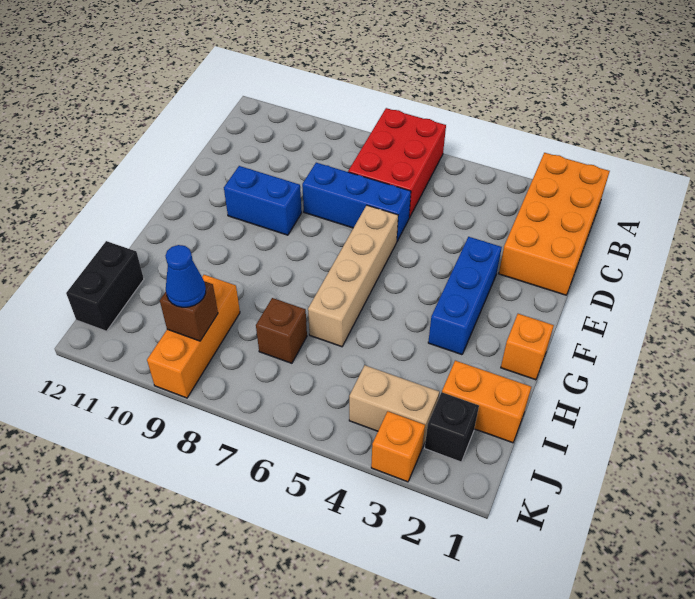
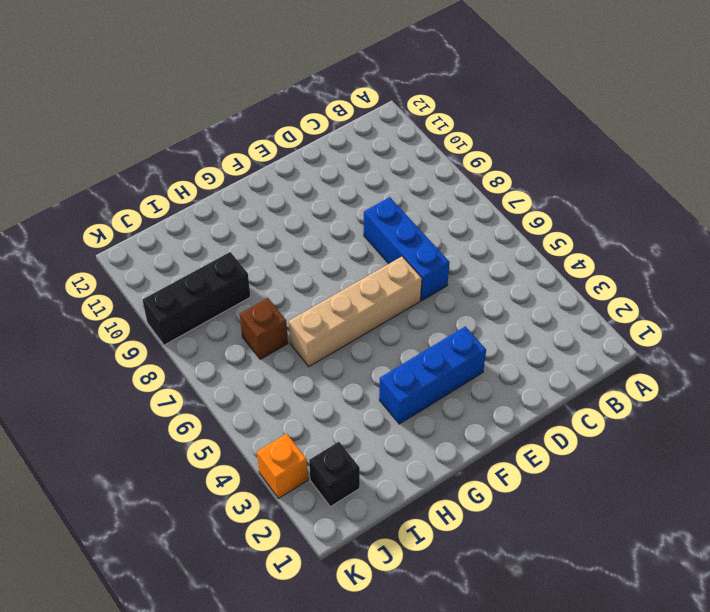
black 1x3 brick [142,252,250,345] -> orange 1x3 brick [147,275,240,398]
none -> orange 2x4 brick [499,153,610,295]
none -> red 2x3 brick [348,108,446,218]
none -> blue 1x2 brick [224,166,302,235]

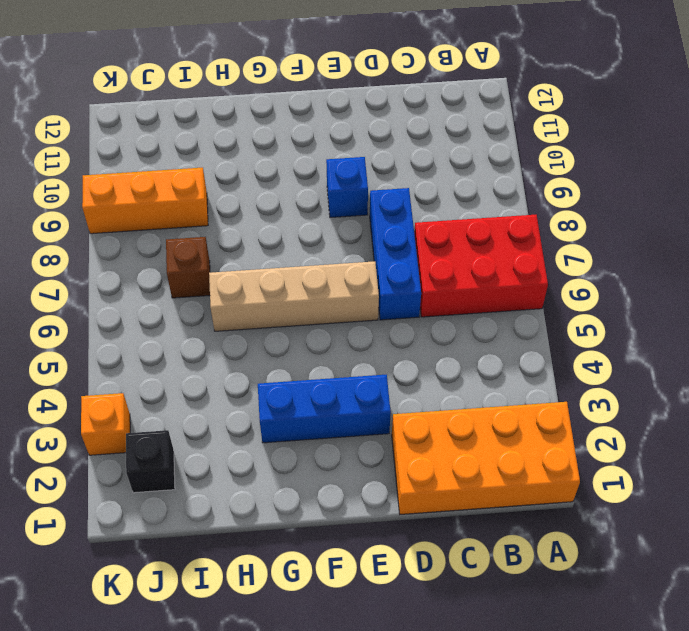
blue 1x1 brick [326,157,368,218] -> blue 1x2 brick [224,166,302,235]
none -> orange 1x1 brick [501,314,554,380]
none -> orange 1x2 brick [442,361,531,443]
none -> black 1x2 brick [66,241,144,331]

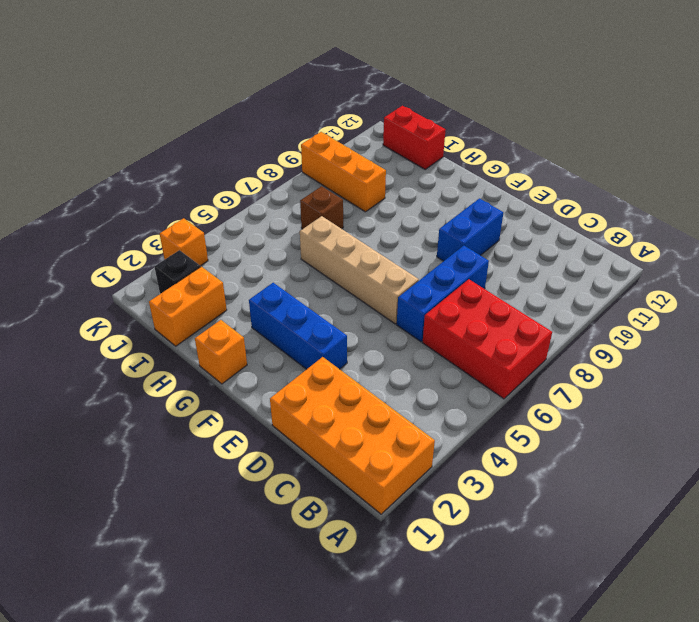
red 1x2 brick [383,106,446,169] -> black 1x2 brick [66,241,144,331]
none -> tan 1x2 brick [349,365,439,448]
none -> brown 1x1 brick [160,281,218,341]
none -> blue 1x1 cone [165,245,206,307]

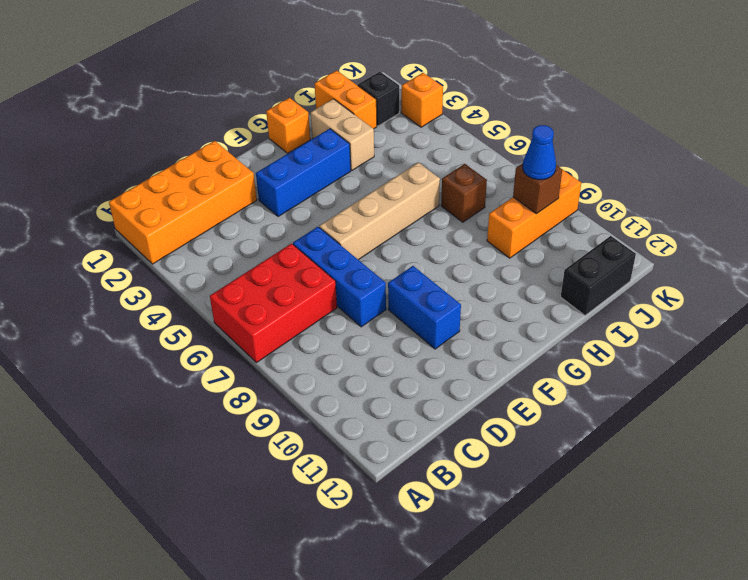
tan 1x2 brick [311,99,374,170] -> tan 1x2 brick moved to [349,365,439,448]

